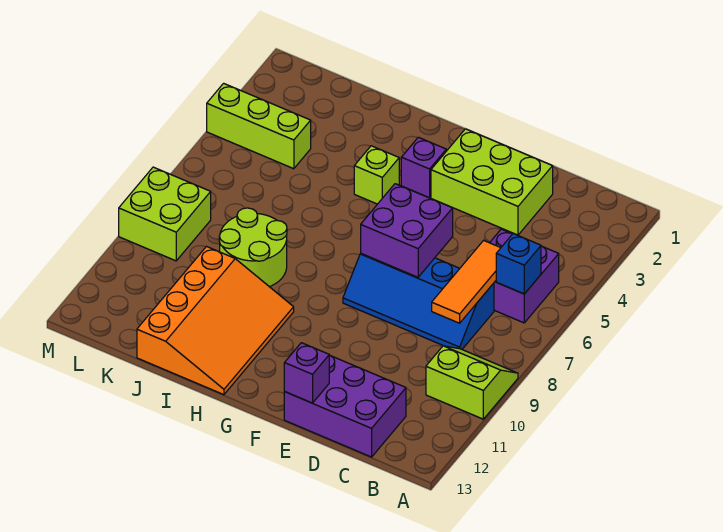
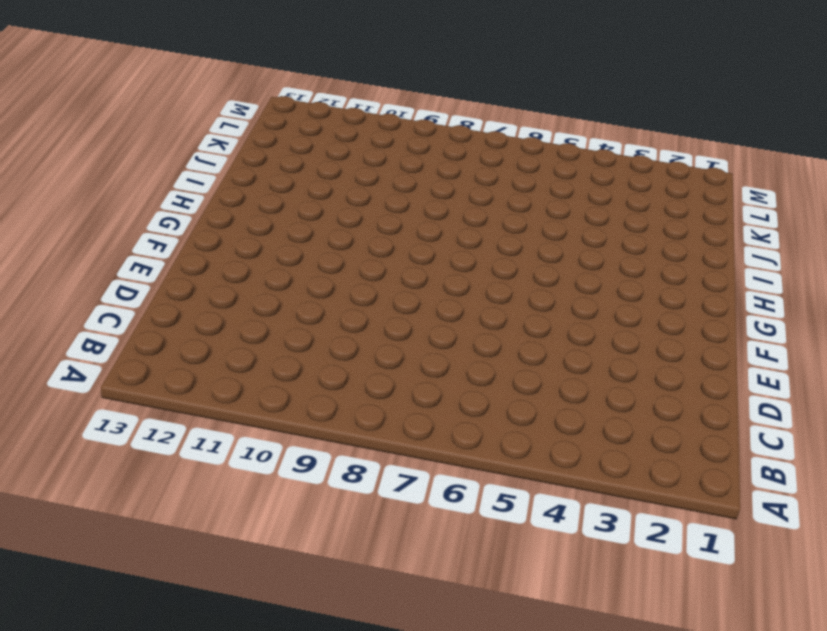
none -> lime 2x2 slope [426,346,518,419]
none -> purple 2x2 brick [490,229,559,323]
none -> blue 2x4 slope [343,254,494,349]

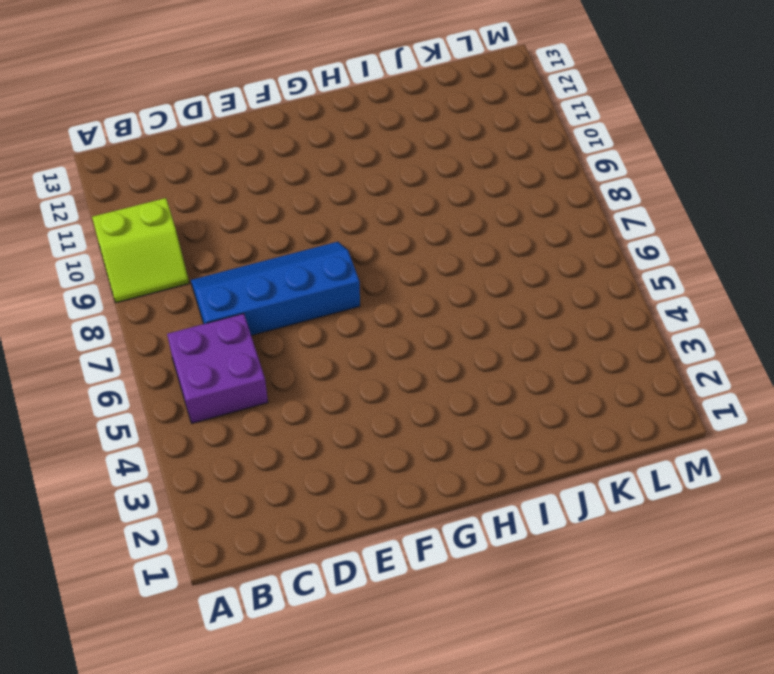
none -> purple 2x3 brick [284,355,406,457]
none -> lime 2x3 brick [431,129,553,235]
none -> purple 1x1 brick [401,137,446,198]

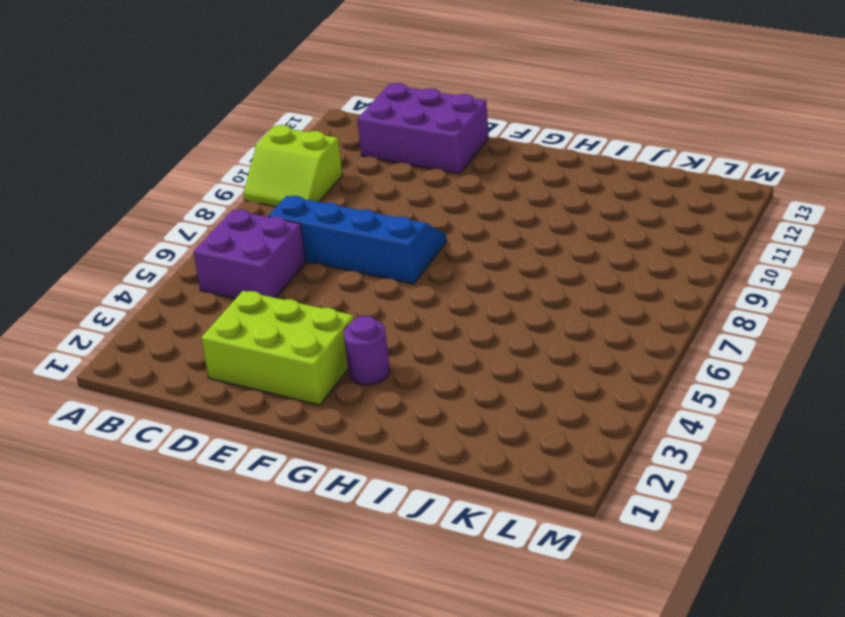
purple 1x1 round brick [344,316,390,385] -> purple 1x1 brick [401,137,446,198]
none -> lime 1x1 brick [354,146,399,204]
none -> orange 3x4 slope [137,247,294,395]
none -> lime 2x2 round brick [219,208,287,287]

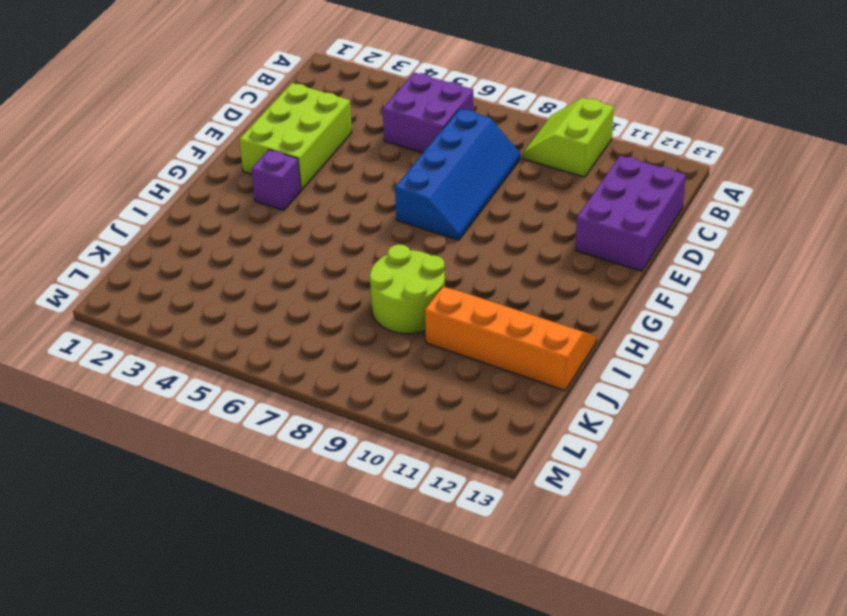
orange 2x4 slope [425,287,597,390] -> orange 3x4 slope [137,247,294,395]
none -> lime 1x1 brick [354,146,399,204]
none -> lime 1x3 brick [207,83,311,169]
none -> lime 2x2 brick [119,167,211,261]

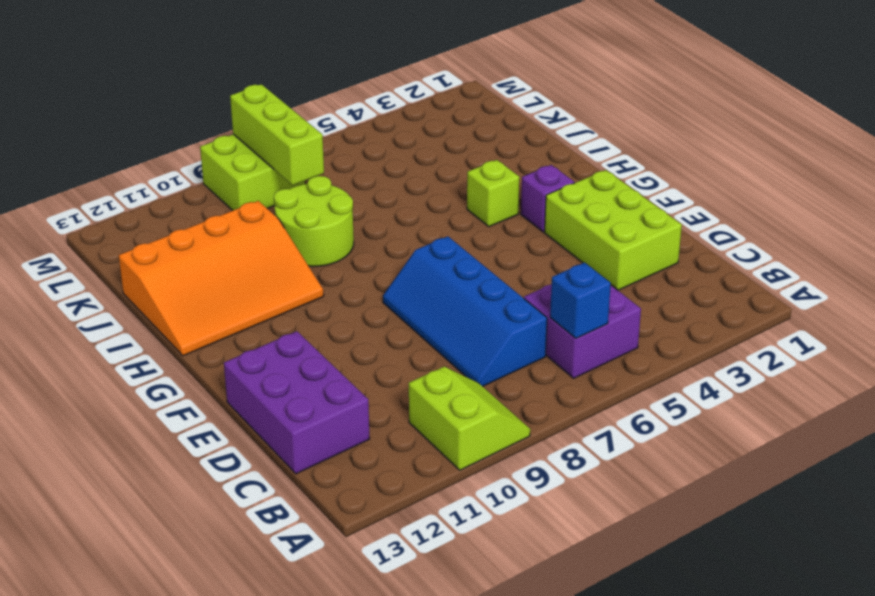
lime 1x3 brick [230,84,324,185] -> lime 1x3 brick moved to [207,83,311,169]
none -> orange 1x3 tile [432,240,500,323]
none -> purple 2x2 brick [361,184,453,277]
none -> purple 1x1 brick [284,343,329,403]

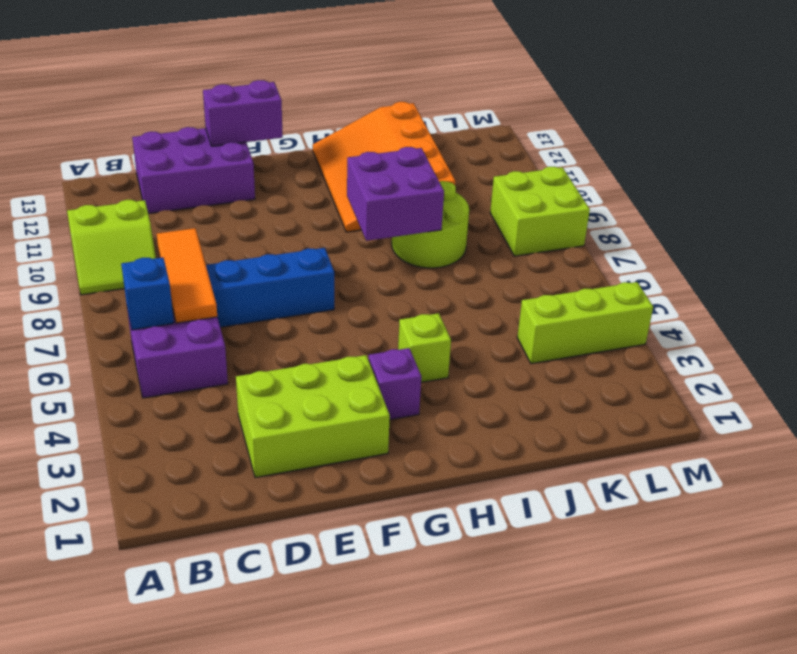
purple 1x2 brick [203,80,283,146] -> purple 1x1 brick [284,343,329,403]
purple 2x2 brick [347,147,444,241] -> purple 2x2 brick moved to [361,184,453,277]

